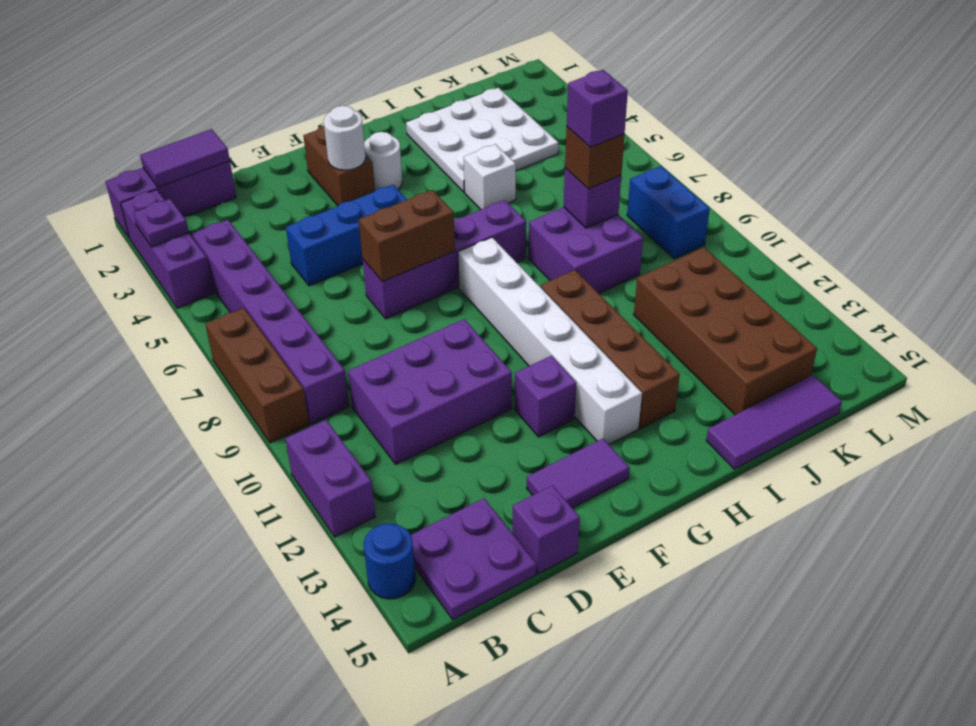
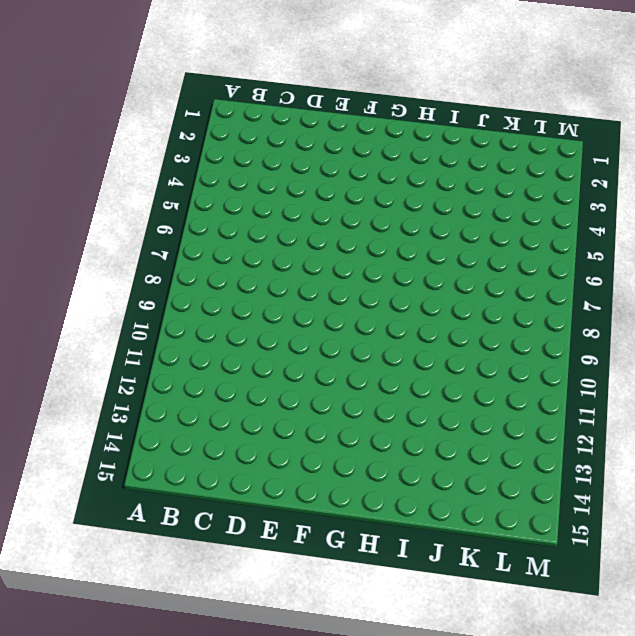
none -> purple 1x3 brick [105,161,236,238]
none -> purple 1x3 brick [121,190,214,308]
none -> brown 1x3 brick [205,308,309,443]
none -> purple 1x2 brick [285,420,375,537]

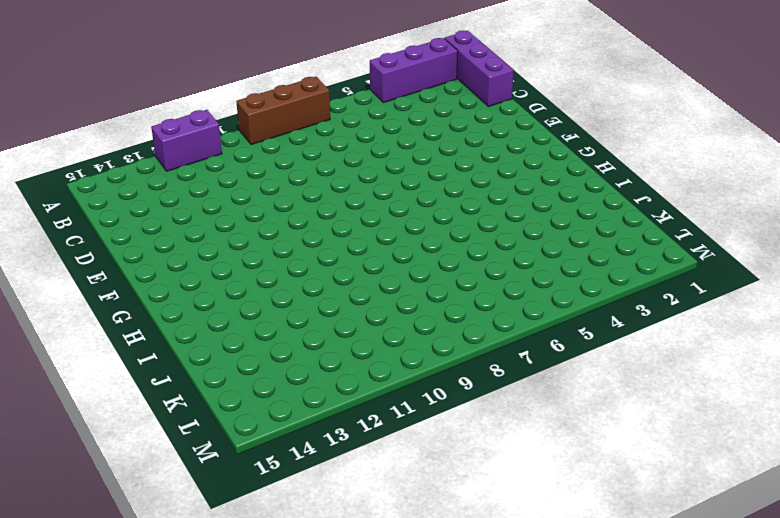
none -> blue 1x1 round brick [364,524,416,599]
none -> purple 1x6 brick [192,220,349,424]
none -> purple 2x2 plate [411,498,537,620]
none -> purple 2x3 brick [348,319,512,464]

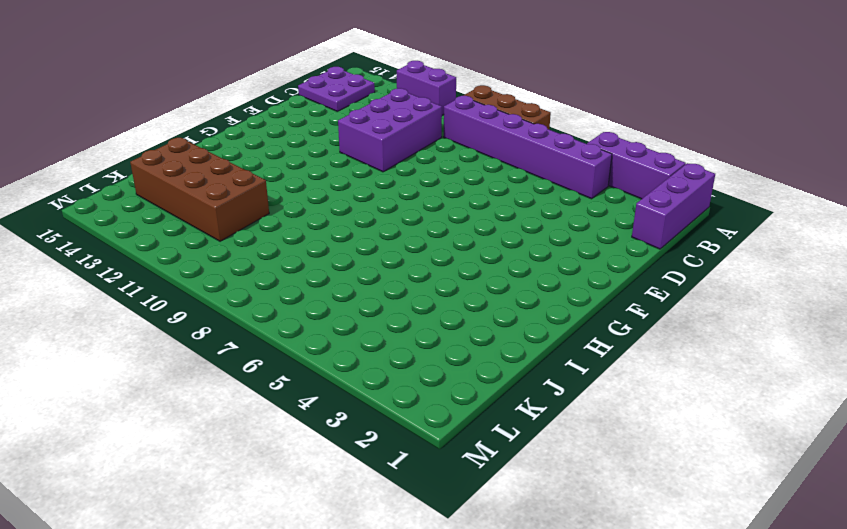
none -> blue 1x1 round brick [364,524,416,599]
none -> blue 1x3 brick [286,185,407,286]
none -> purple 1x1 brick [512,485,580,574]
none -> purple 1x4 brick [363,200,526,319]

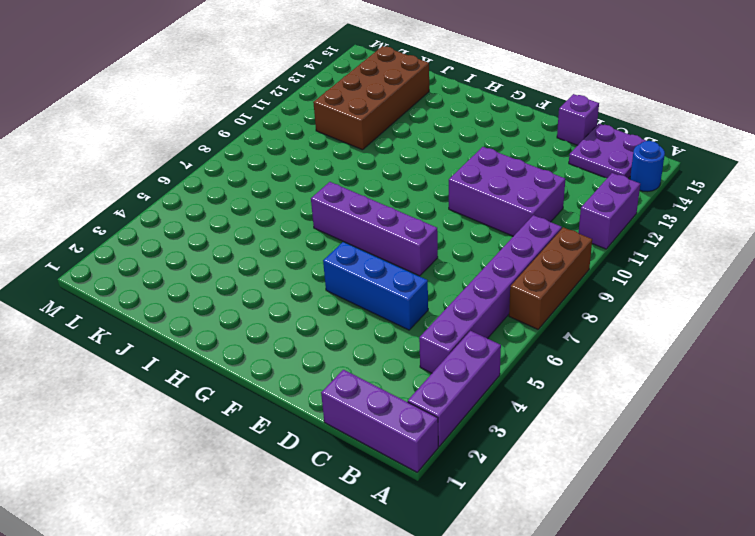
none -> purple 1x2 tile [527,439,629,508]
none -> brown 1x2 brick [303,126,375,206]
none -> purple 1x1 brick [515,356,576,437]
none -> white 1x1 round brick [364,132,402,191]

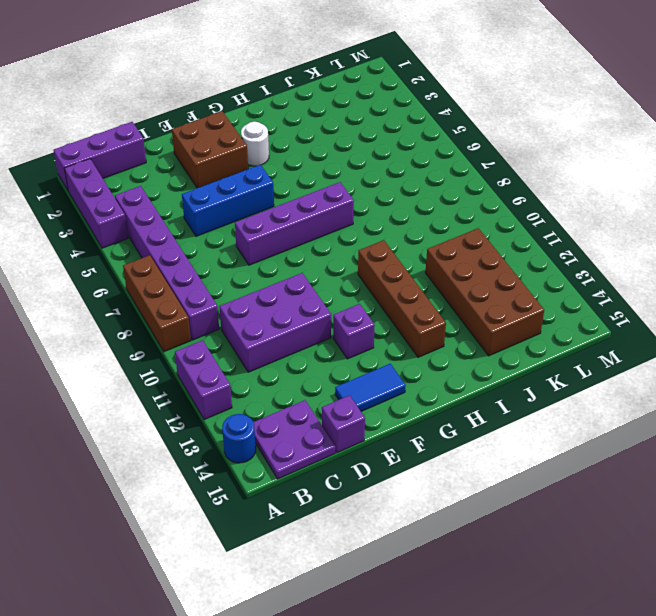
brown 2x2 brick [172,111,248,188] -> brown 1x2 brick [303,126,375,206]
blue 1x2 tile [335,364,406,412] -> purple 1x2 tile [527,439,629,508]
none -> white 1x6 brick [458,238,642,444]
none -> white 3x3 plate [406,88,558,192]
none -> white 1x1 brick [464,144,516,210]
none -> purple 2x2 brick [528,207,643,293]

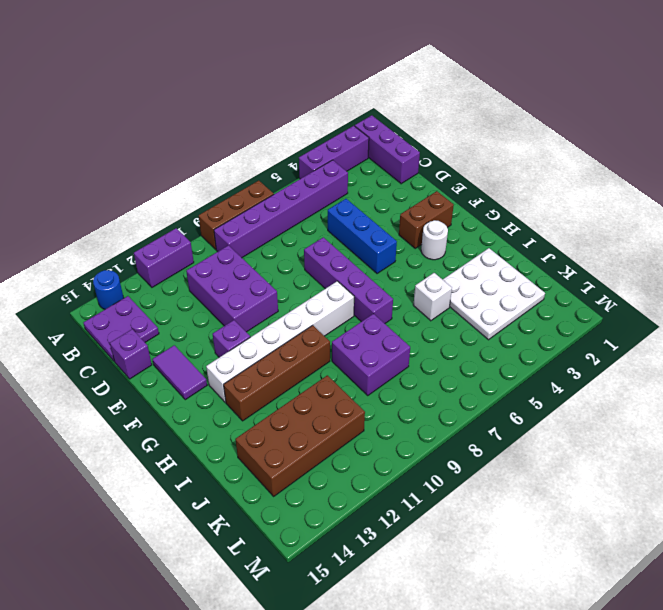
none -> purple 1x3 tile [706,375,842,469]
none -> blue 1x2 brick [627,166,710,259]
none -> purple 1x1 plate [133,199,189,247]
none -> purple 1x2 tile [140,129,230,187]

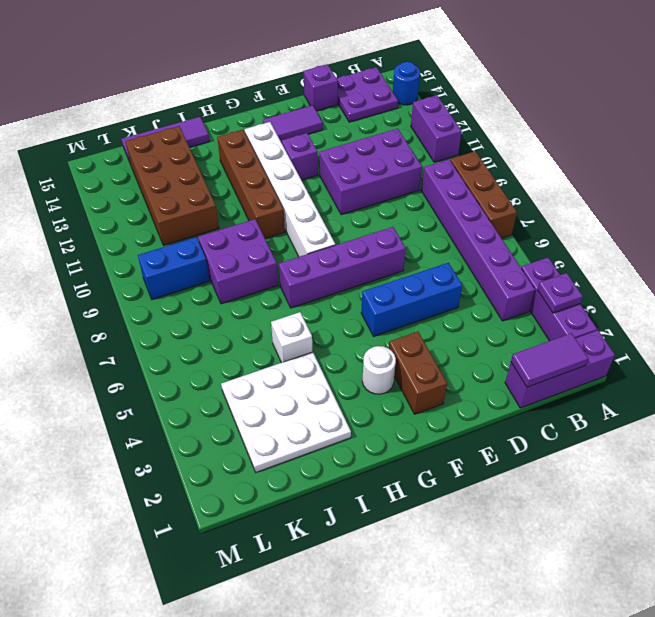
blue 1x2 brick [138,237,209,299] -> blue 1x2 brick turned to [627,166,710,259]
none -> brown 1x2 brick [359,190,455,281]
none -> white 1x1 round brick [324,106,366,170]
none -> purple 1x1 brick [563,168,621,228]
none -> brown 1x1 brick [565,127,624,189]

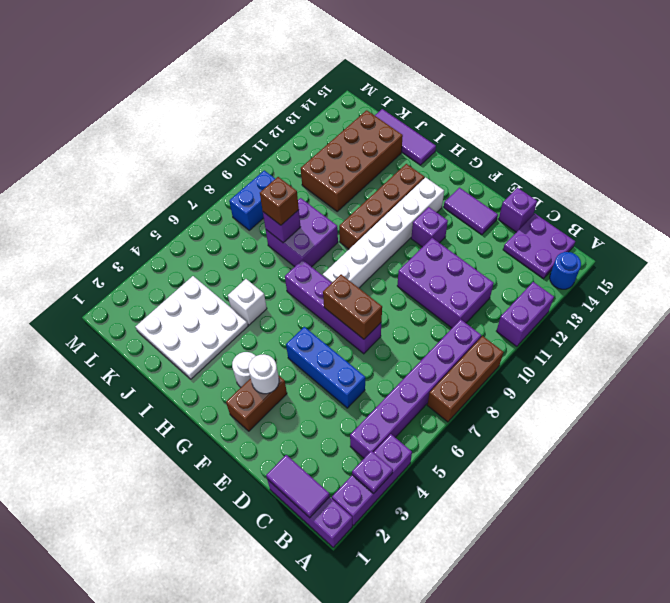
none -> purple 1x1 brick [567,70,628,147]

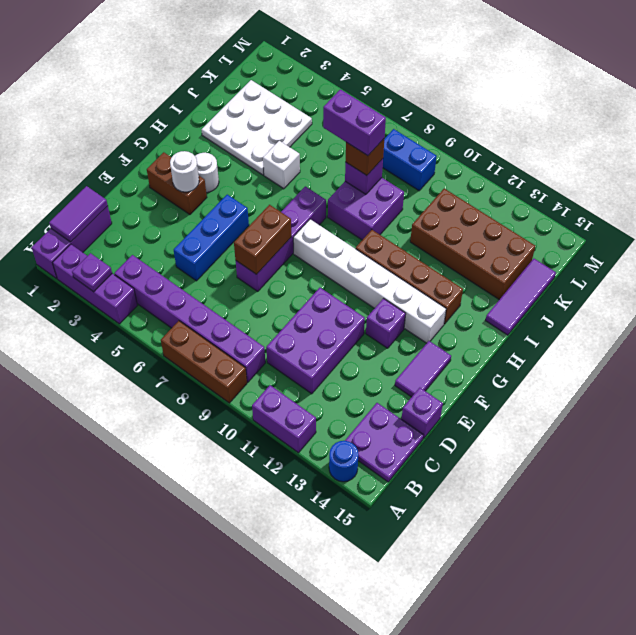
purple 1x2 brick [323,89,386,156] -> purple 1x1 brick [567,70,628,147]

